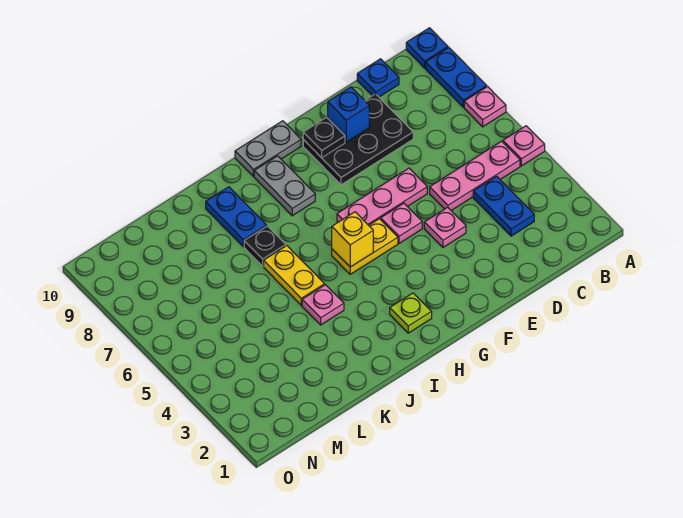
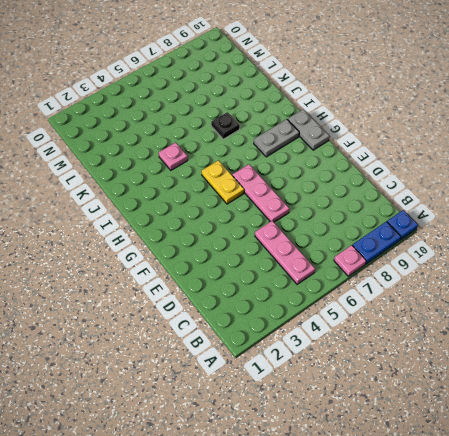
none -> pink 1x1 plate [503,126,545,166]
none -> blue 1x2 plate [473,176,534,236]
none -> blue 1x1 plate [357,59,399,97]

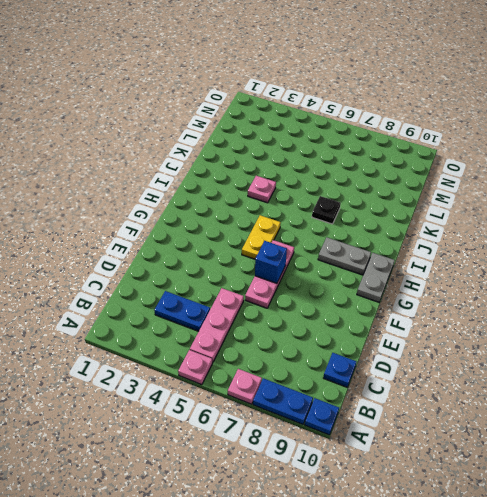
blue 1x1 brick [255,241,287,283] -> blue 1x1 brick moved to [328,87,369,142]
none -> black 2x3 plate [303,94,413,185]
none -> pink 1x1 plate [424,207,466,247]
none -> pink 1x1 plate [381,203,422,243]

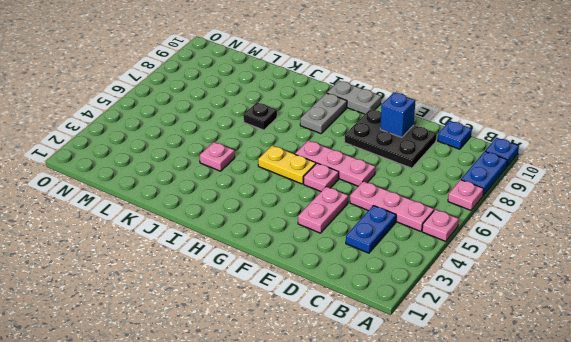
pink 1x2 plate [298,187,348,233] -> pink 1x1 plate [424,207,466,247]
none -> lime 1x1 plate [390,293,432,333]
none -> yellow 1x2 plate [264,246,325,305]
none -> blue 1x2 plate [206,187,267,247]

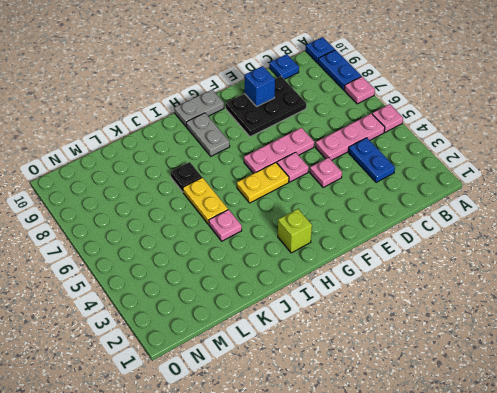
lime 1x1 brick [278,209,312,253] -> lime 1x1 plate [390,293,432,333]
none -> blue 1x2 plate [206,187,267,247]
none -> black 1x1 plate [303,118,345,158]
none -> yellow 1x1 brick [332,212,373,267]

